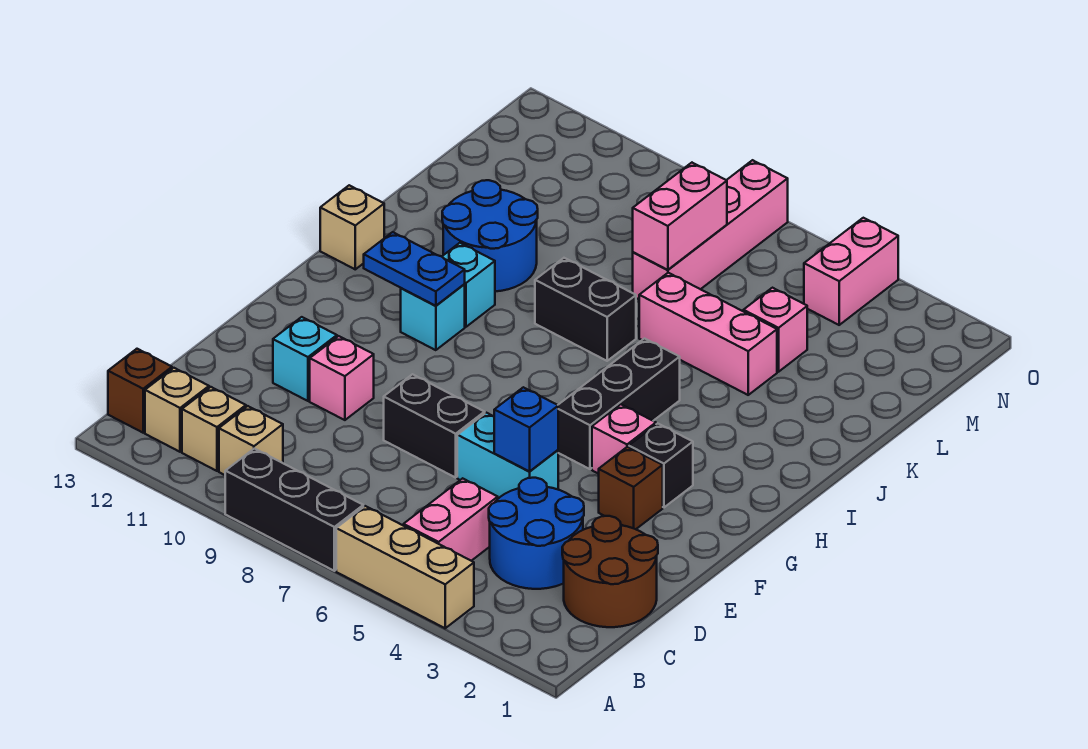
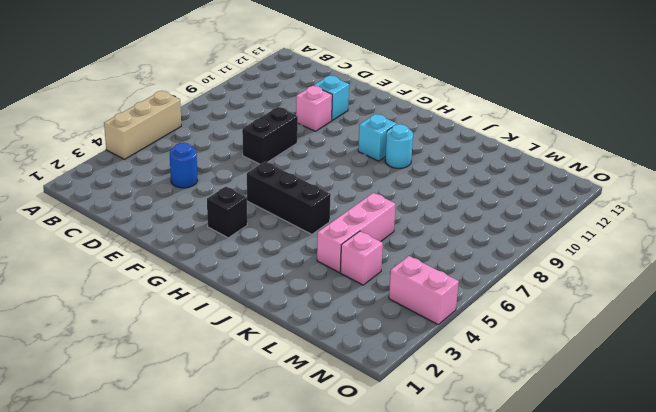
blue 1x1 round brick [170,143,198,188] -> blue 2x2 round brick [489,478,584,589]
cyan 1x1 round brick [385,124,413,168] -> cyan 1x1 brick [442,243,495,327]
none -> black 1x3 brick [225,449,363,571]
none -> pink 1x2 brick [403,478,498,561]
none -> tan 1x1 brick [219,406,283,475]

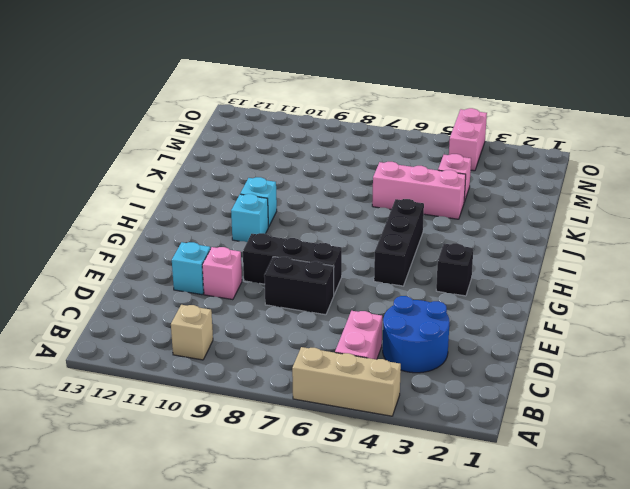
black 1x3 brick [243,233,342,294] -> black 1x3 brick moved to [225,449,363,571]
none -> tan 1x1 brick [182,387,246,471]
none -> tan 1x1 brick [145,368,209,452]
none -> brown 1x1 brick [108,349,172,433]

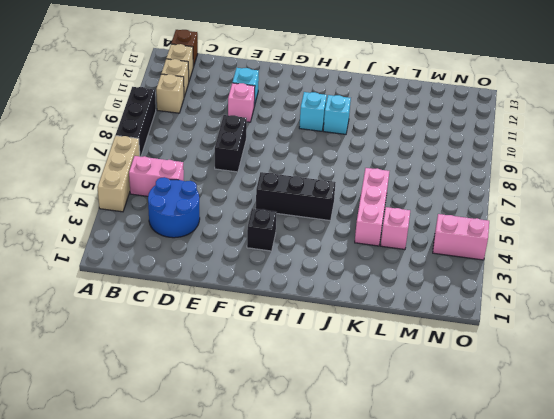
none -> brown 2x2 round brick [562,516,658,627]
none -> cyan 1x2 brick [457,413,558,499]
none -> brown 1x1 brick [599,447,663,529]

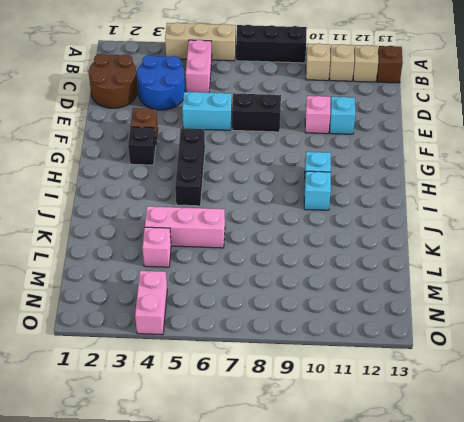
none -> pink 1x1 brick [592,404,656,474]
none -> tan 1x1 brick [320,185,384,269]
none -> black 1x2 brick [535,258,636,361]

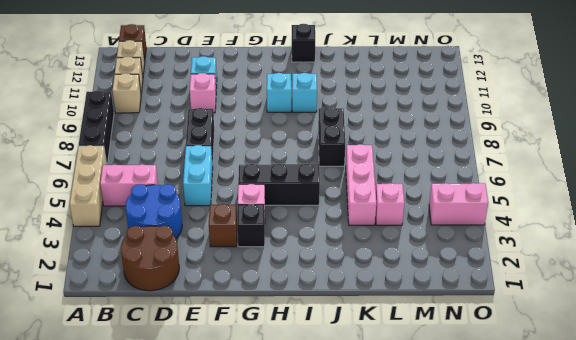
black 1x1 brick [292,24,315,62] -> tan 1x1 brick [320,185,384,269]
none -> blue 2x2 round brick [442,180,538,291]
none -> pink 1x4 brick [633,160,788,299]
none -> blue 1x1 brick [494,387,558,471]

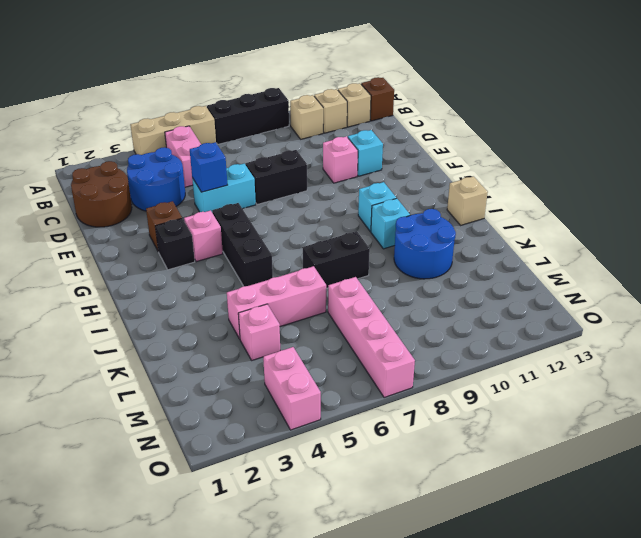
none -> blue 1x2 plate [364,232,465,306]
none -> pink 1x2 brick [633,163,727,270]

